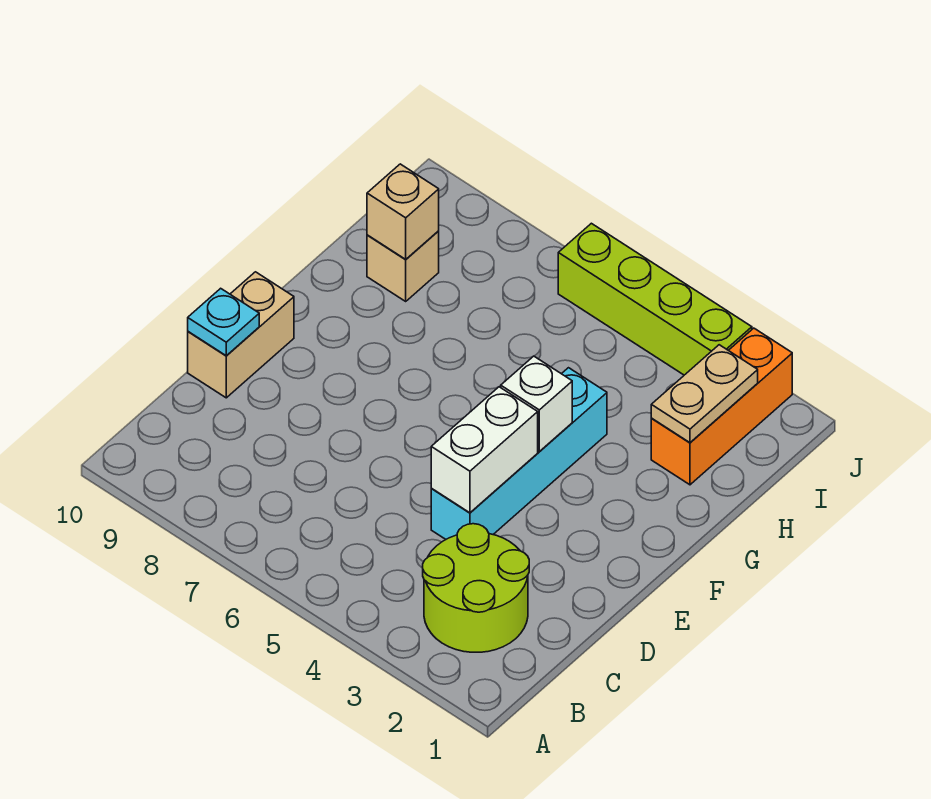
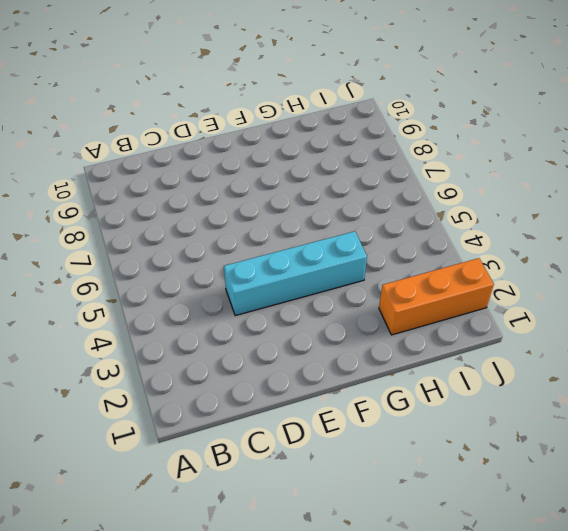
none -> lime 2x2 round brick [423,524,529,652]
none -> tan 1x2 brick [188,272,294,398]

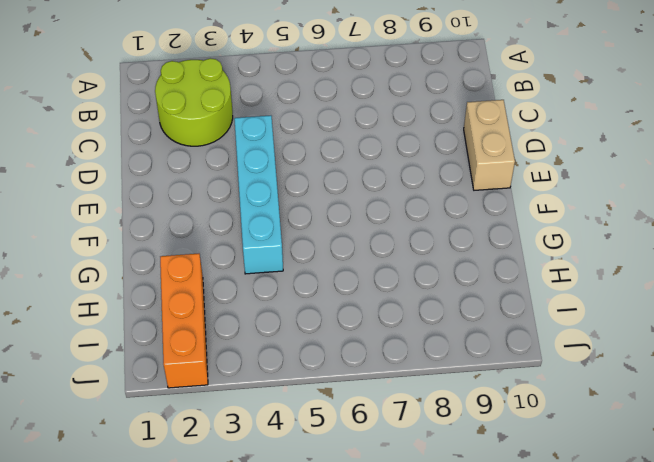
none -> tan 1x1 brick [367,231,439,301]
none -> lime 1x4 brick [558,223,752,375]

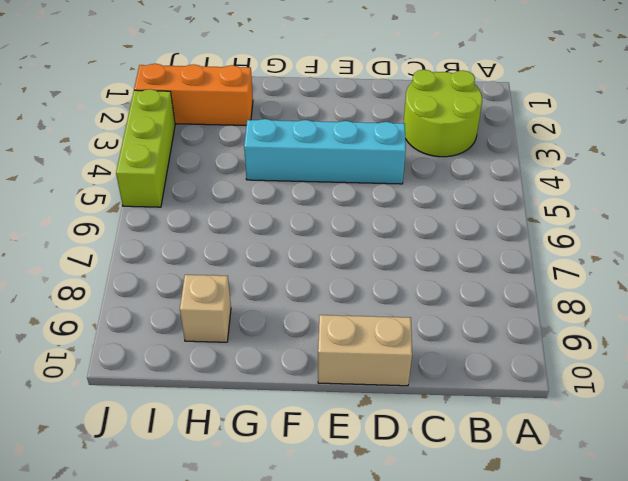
lime 1x3 brick [116,89,175,207] -> lime 1x4 brick [558,223,752,375]
none -> white 1x2 brick [431,387,538,513]
none -> cyan 1x1 plate [188,288,259,356]

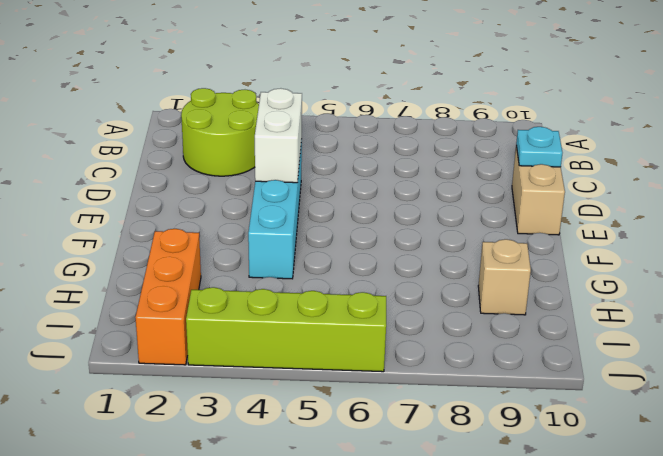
none -> white 1x1 brick [501,356,572,452]
none -> tan 1x2 plate [651,345,758,443]

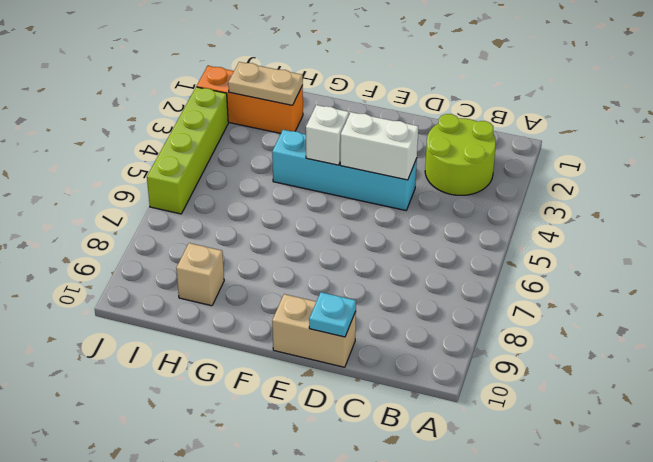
none -> tan 1x1 brick [367,164,439,259]

